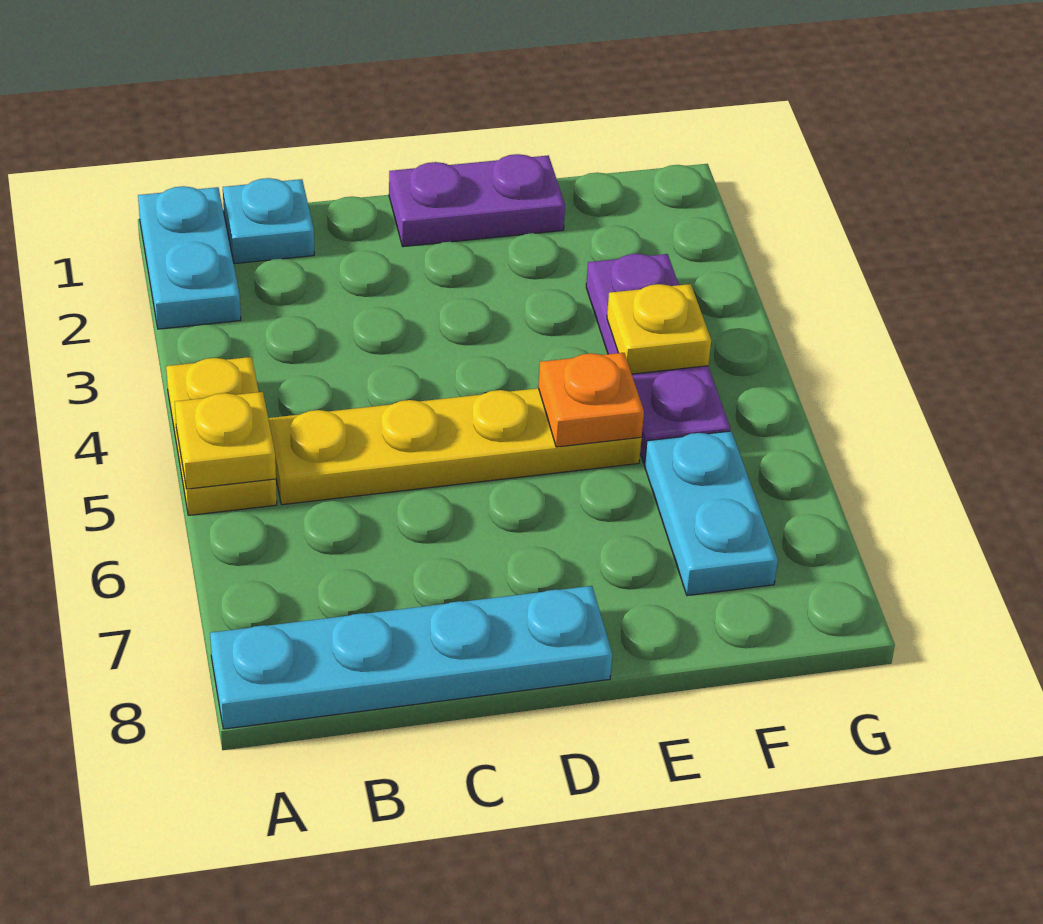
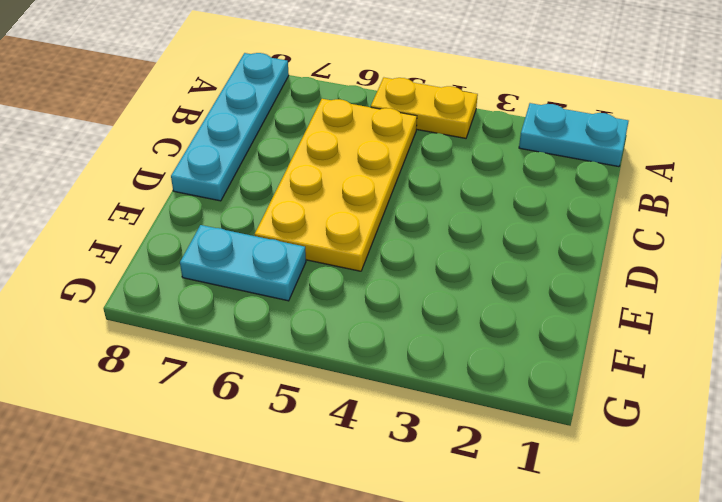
yellow 2x4 plate [255,99,417,271] -> yellow 1x4 plate [268,388,642,505]
none -> cyan 1x1 plate [223,178,314,264]
none -> purple 1x2 plate [389,154,565,247]

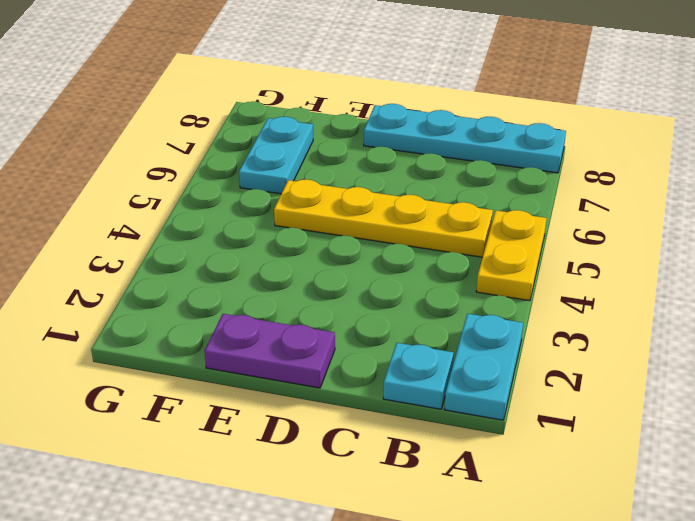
none -> purple 1x3 plate [586,254,730,463]
none -> yellow 1x1 plate [175,392,276,489]

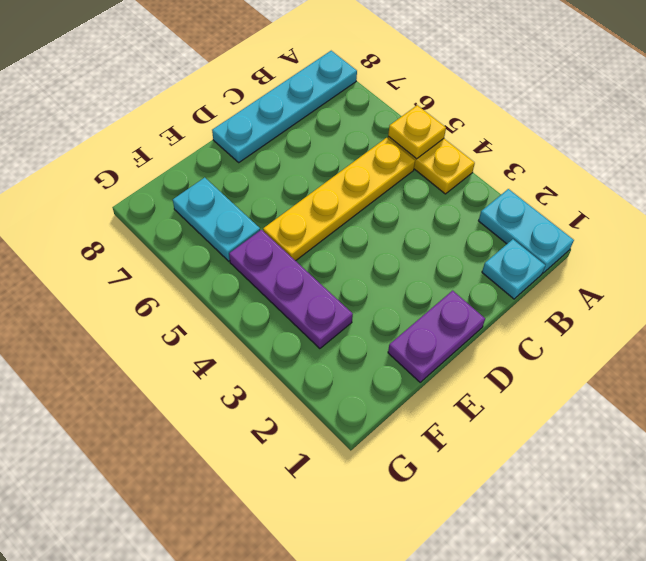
none -> orange 1x1 plate [538,353,644,447]
none -> yellow 1x1 plate [607,284,711,374]

